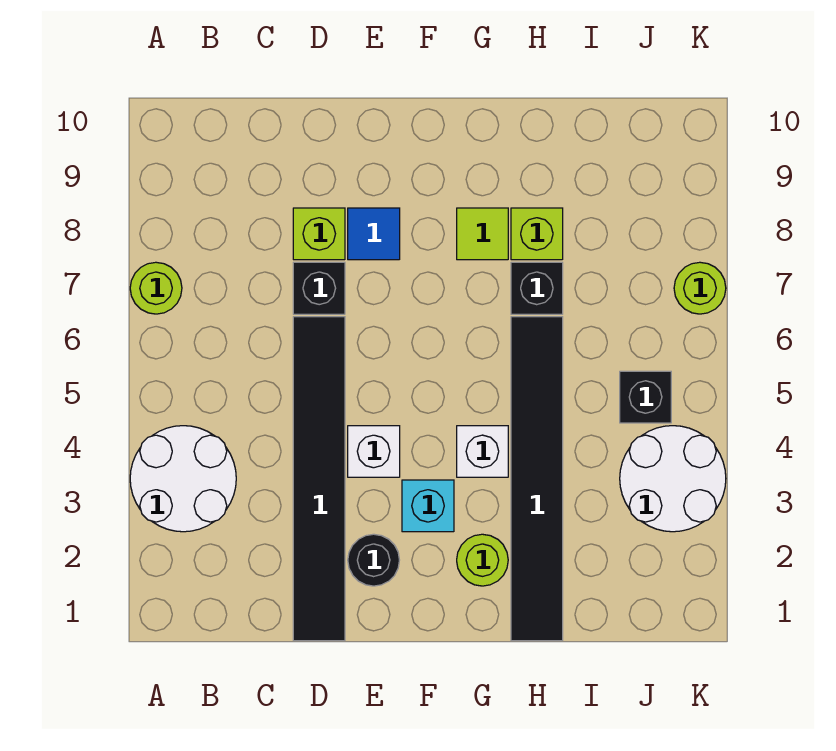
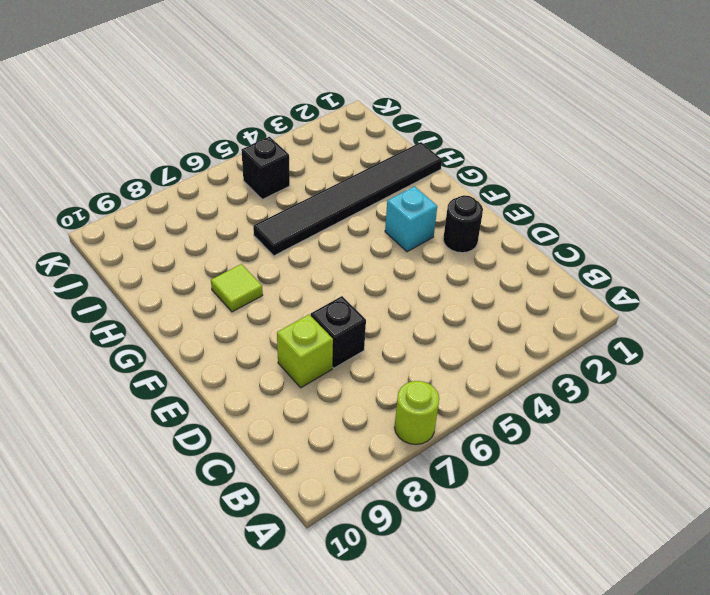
none -> white 2x2 round brick [130,426,236,532]
none -> black 1x6 tile [293,317,345,641]
none -> white 1x1 brick [348,426,400,477]

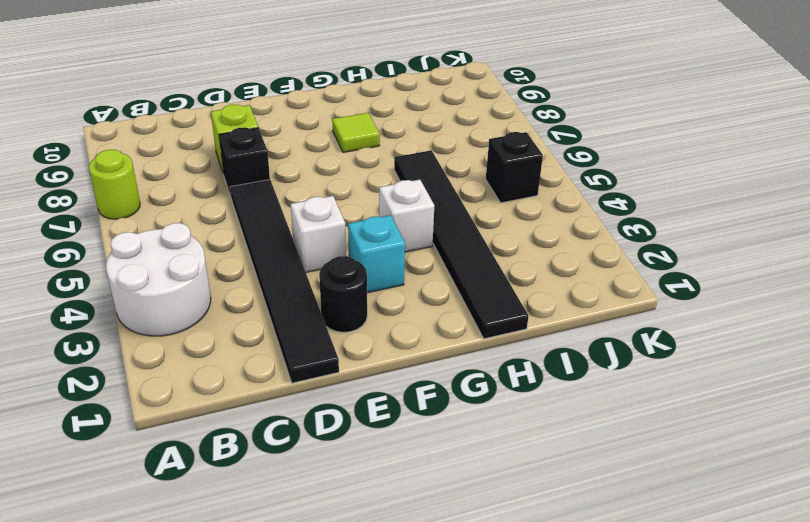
none -> blue 1x1 tile [348,208,400,260]
none -> lime 1x1 round brick [457,534,508,586]
none -> black 1x1 brick [511,262,563,314]

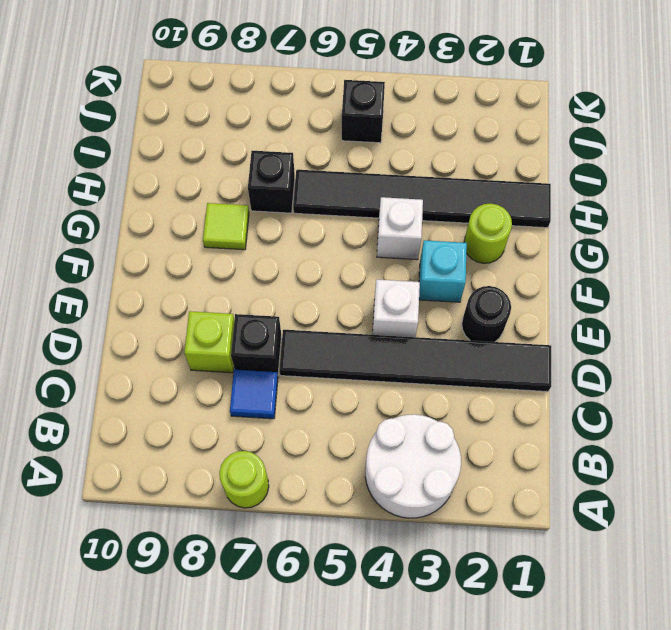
blue 1x1 tile [230,370,278,419] -> blue 1x1 tile moved to [348,208,400,260]
none -> lime 1x1 brick [511,208,563,260]
none -> white 2x2 round brick [620,426,726,532]
none -> lime 1x1 round brick [674,262,726,314]

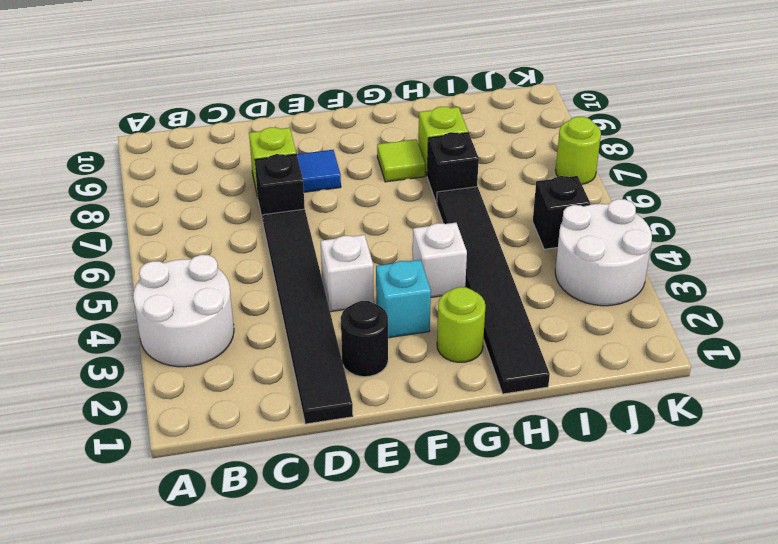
none -> lime 1x1 round brick [130,262,182,314]

